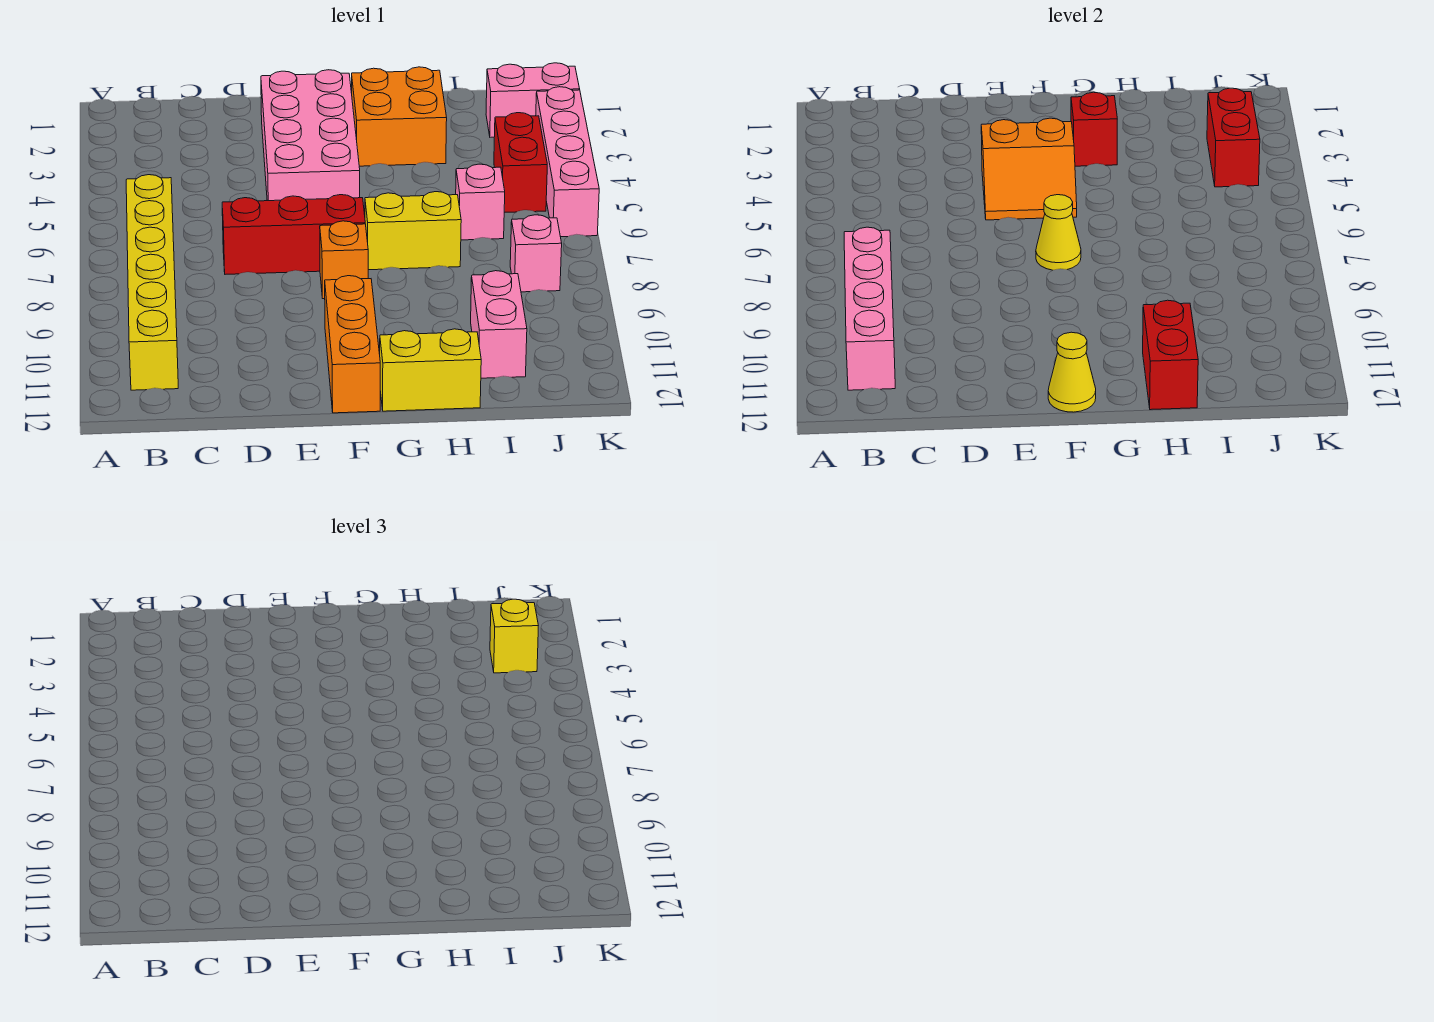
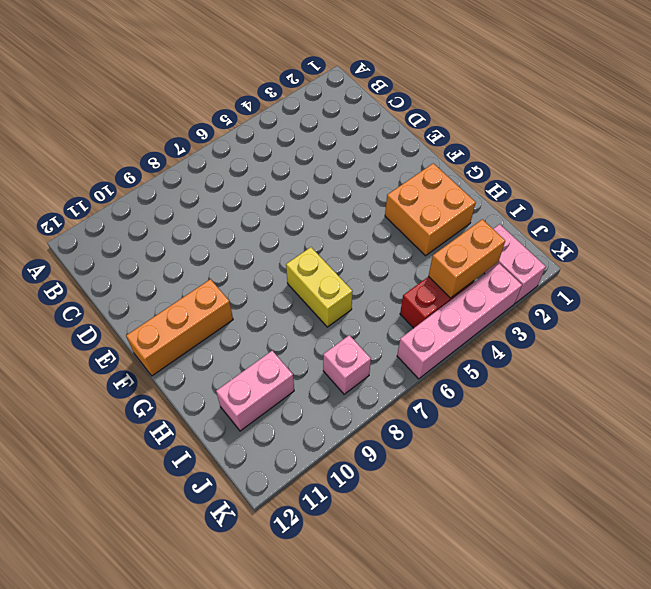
orange 1x2 brick [429,219,505,298] -> red 1x2 brick [1207,88,1260,187]
none -> yellow 1x6 brick [126,175,178,390]
none -> red 1x3 brick [222,195,365,274]
none -> pink 2x4 brick [261,70,360,201]

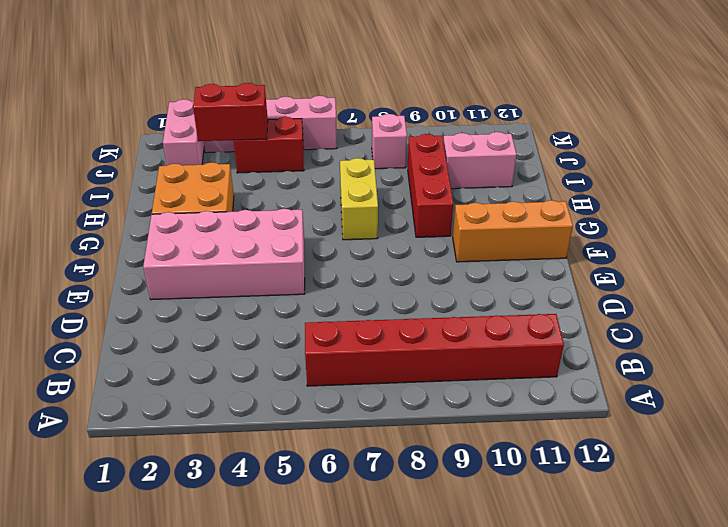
red 1x6 brick [305,314,564,386] -> yellow 1x6 brick [126,175,178,390]
red 1x3 brick [408,134,453,237] -> red 1x3 brick moved to [222,195,365,274]
none -> orange 1x1 brick [320,221,368,299]
none -> yellow 1x2 brick [380,329,481,411]
none -> pink 1x1 brick [456,164,505,240]

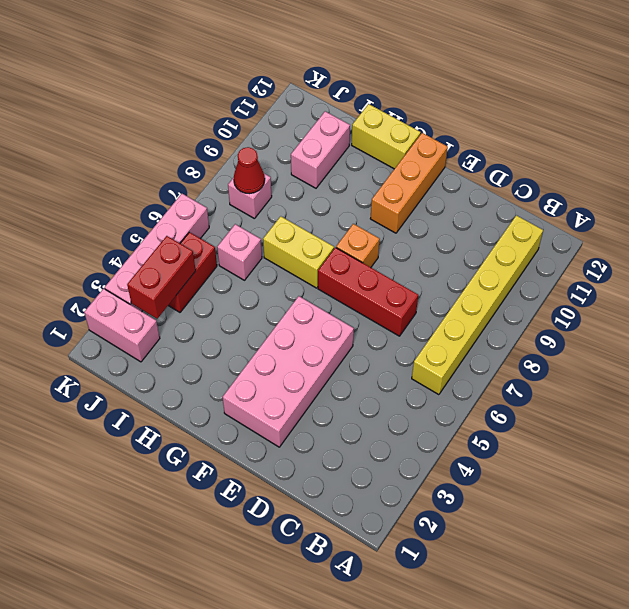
red 1x1 cone [234,147,265,194] -> none
none -> orange 2x2 brick [352,67,447,166]
none -> pink 1x4 brick [844,227,895,390]
none -> orange 2x2 slope [981,118,1077,220]

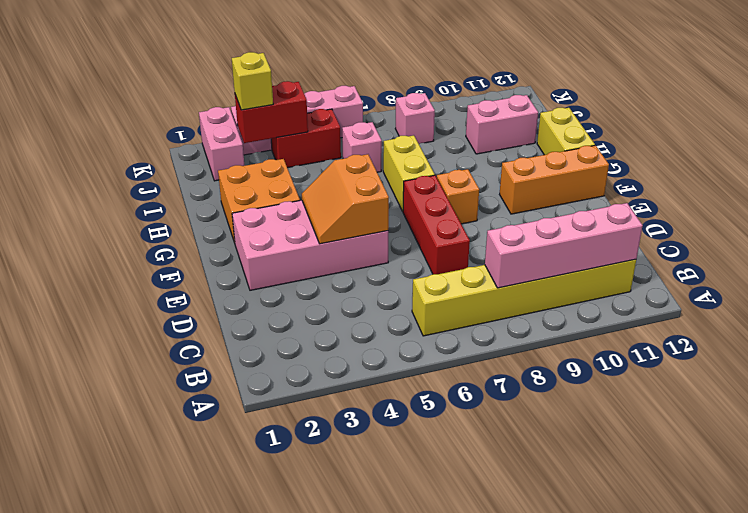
orange 2x2 slope [302,154,389,244] -> orange 2x2 slope turned to [981,118,1077,220]
none -> yellow 1x1 cone [1036,195,1081,270]
none -> yellow 1x1 cone [1048,332,1096,412]
none -> red 1x1 brick [1071,92,1117,166]

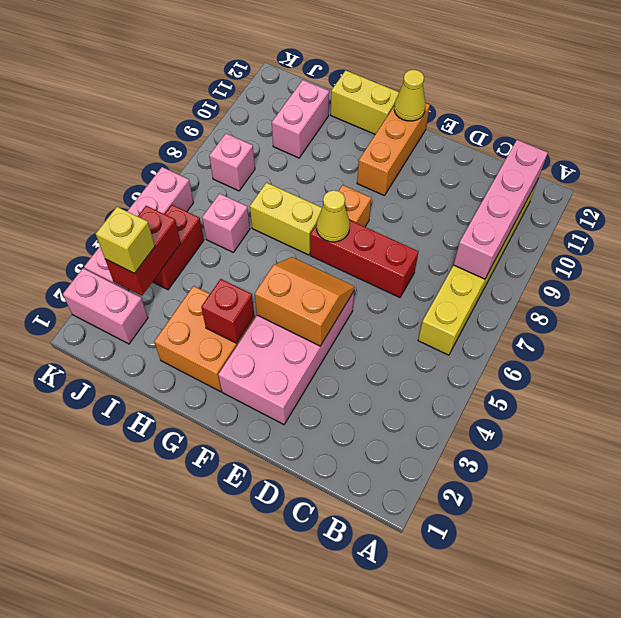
none -> red 1x2 brick [1143,300,1198,410]

